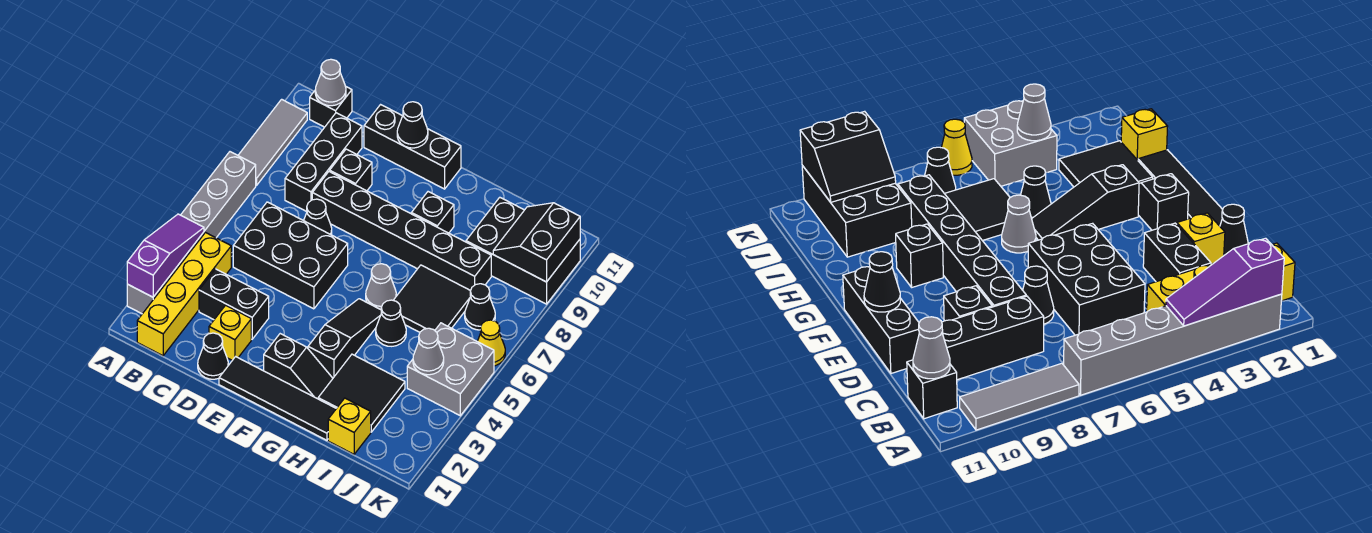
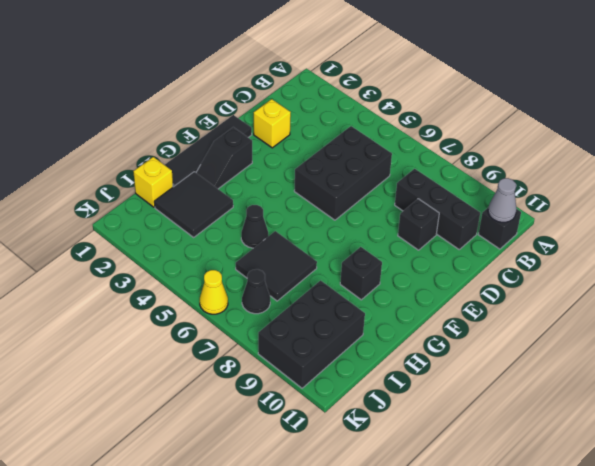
none -> grey 1x6 brick [127,152,256,314]
none -> grey 1x3 tile [238,99,307,186]
none -> yellow 1x4 brick [137,233,231,356]
none -> black 1x2 brick [199,269,269,339]

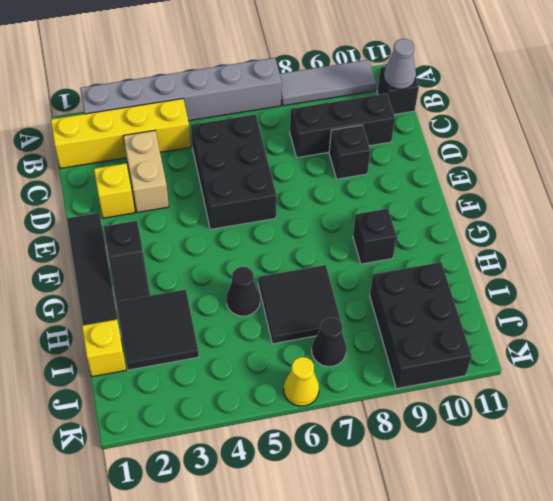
tan 1x2 brick [123,130,169,213] -> black 1x2 brick [199,269,269,339]
none -> black 1x1 cone [198,333,228,379]
none -> black 1x1 cone [304,199,332,235]
none -> black 1x6 brick [312,171,491,291]
none -> black 1x3 brick [364,105,461,189]

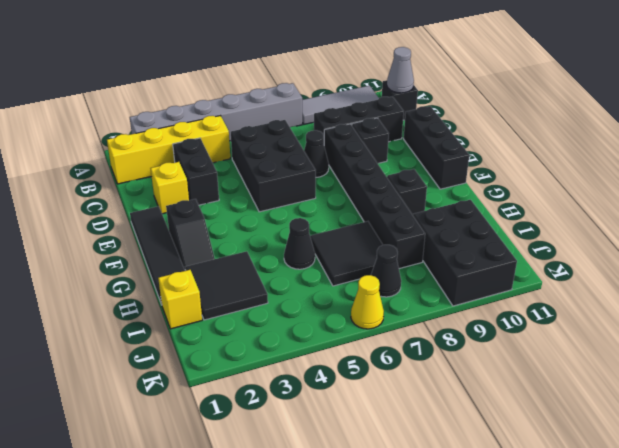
none -> black 1x1 cone [198,333,228,379]
none -> black 1x3 slope [308,299,382,378]
none -> grey 1x1 cone [366,264,396,310]
none -> grey 2x2 brick [407,323,494,416]

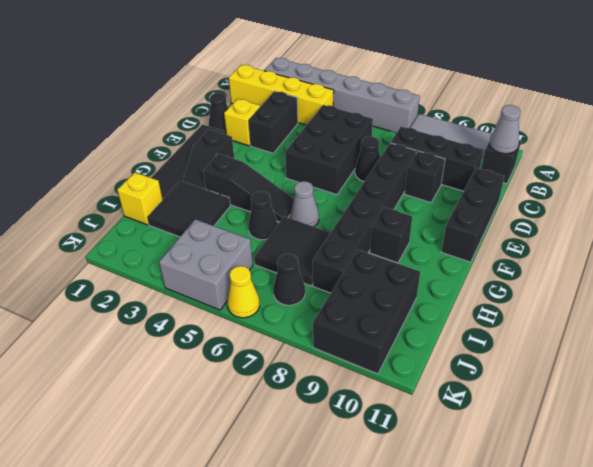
none -> purple 1x3 slope [127,214,204,297]
none -> black 1x1 cone [397,102,428,148]
none -> grey 1x1 cone [413,328,444,375]
none -> black 2x2 slope [493,203,580,282]

